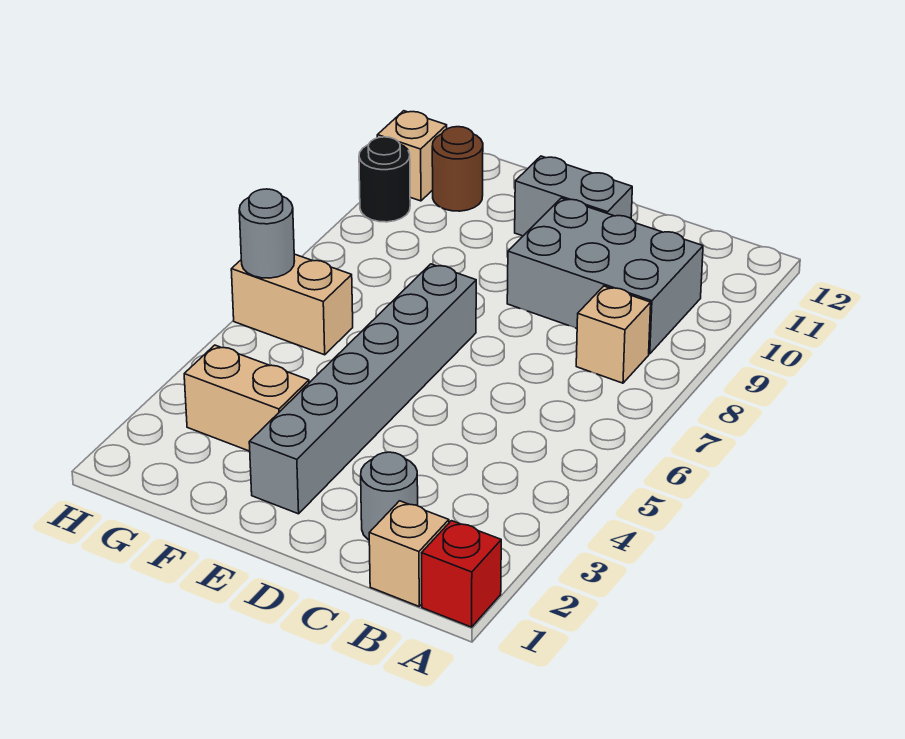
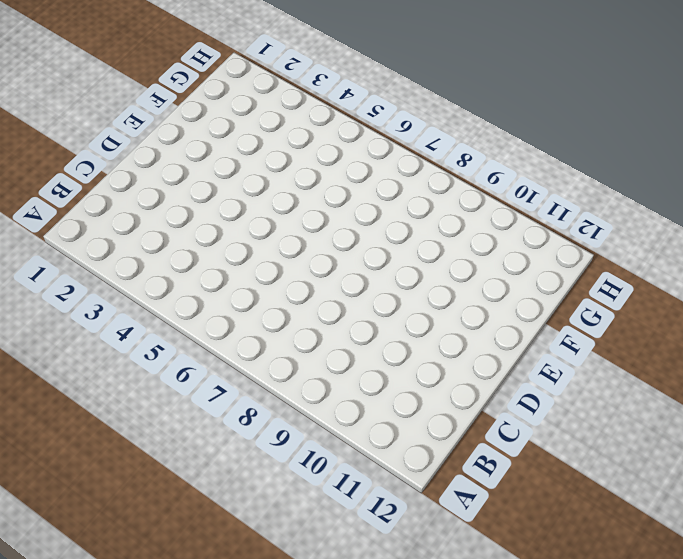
none -> red 1x1 brick [422,521,501,627]
none -> tan 1x1 brick [369,501,449,606]
none -> tan 1x1 brick [576,286,651,383]

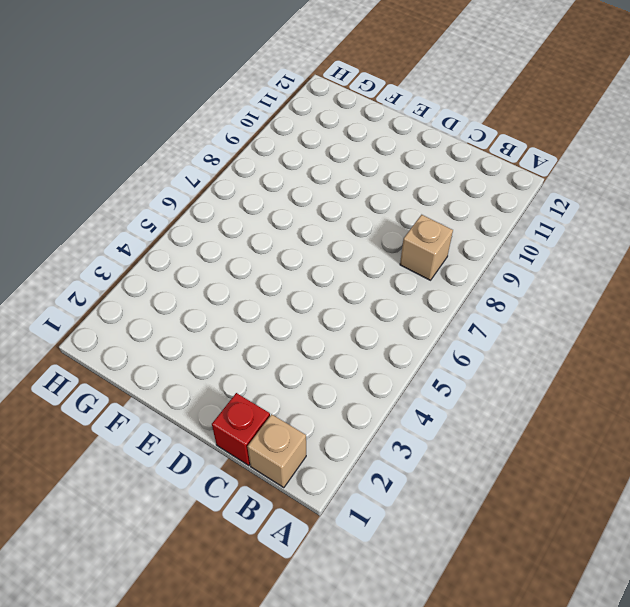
red 1x1 brick [212,393,270,466] -> red 1x1 brick moved to [422,521,501,627]
none -> grey 2x3 brick [507,198,703,354]
none -> grey 1x1 round brick [361,452,418,540]
none -> grey 1x2 brick [515,156,632,236]

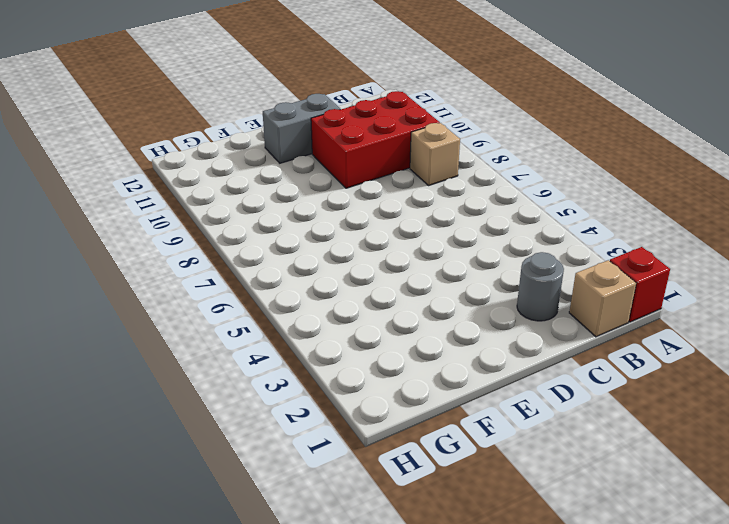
red 2x3 brick [311,91,440,188] -> grey 2x3 brick [507,198,703,354]
none -> grey 1x6 brick [249,264,476,514]
none -> tan 1x2 brick [184,345,309,451]
none -> tan 1x2 brick [231,254,353,355]

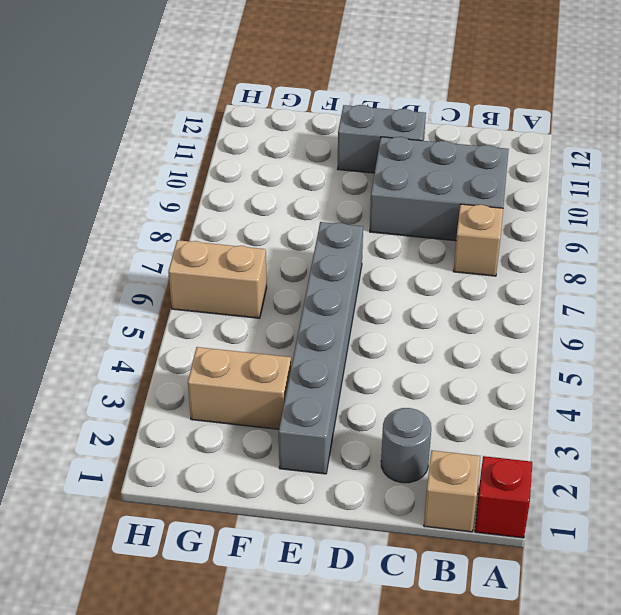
none -> brown 1x1 round brick [432,127,483,211]
none -> black 1x1 round brick [359,137,410,222]
none -> tan 1x1 brick [377,111,447,201]

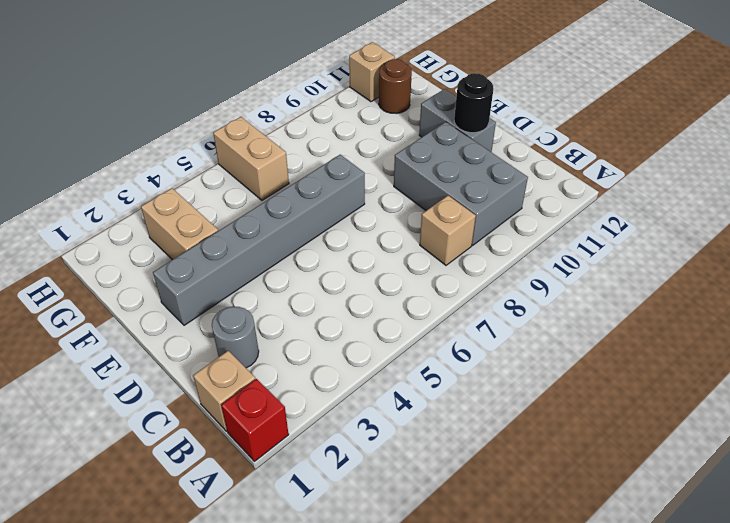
black 1x1 round brick [454,73,493,133] -> black 1x1 round brick moved to [359,137,410,222]
none -> grey 1x1 round brick [239,189,294,278]

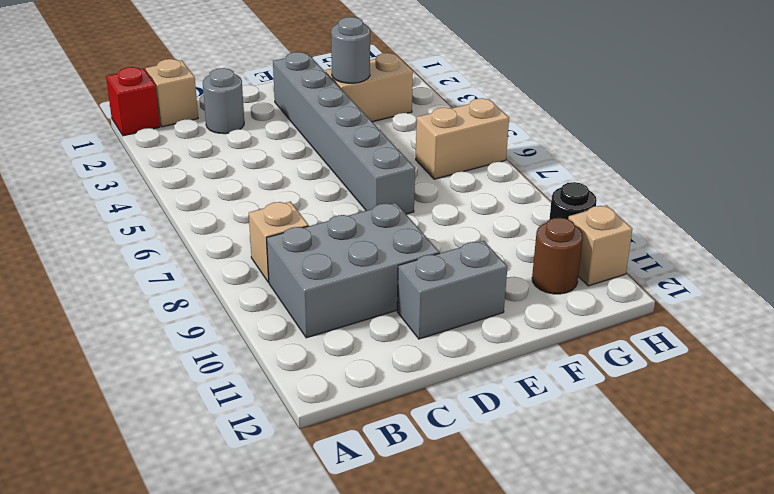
grey 1x1 round brick [331,17,370,83] -> grey 1x1 round brick moved to [239,189,294,278]

